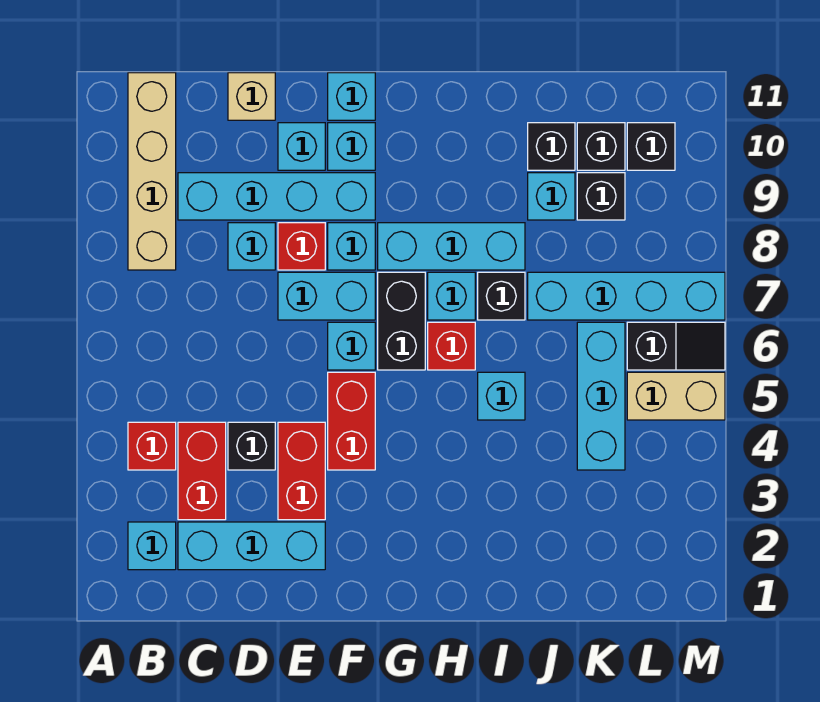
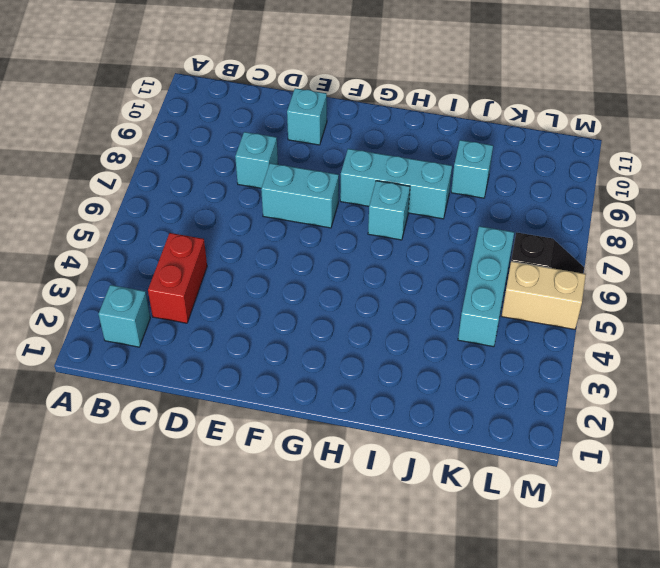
none -> red 1x1 brick [128,422,176,470]
none -> tan 1x4 brick [128,73,176,270]
none -> cyan 1x3 brick [178,522,325,570]
none -> cyan 1x4 brick [178,173,375,220]

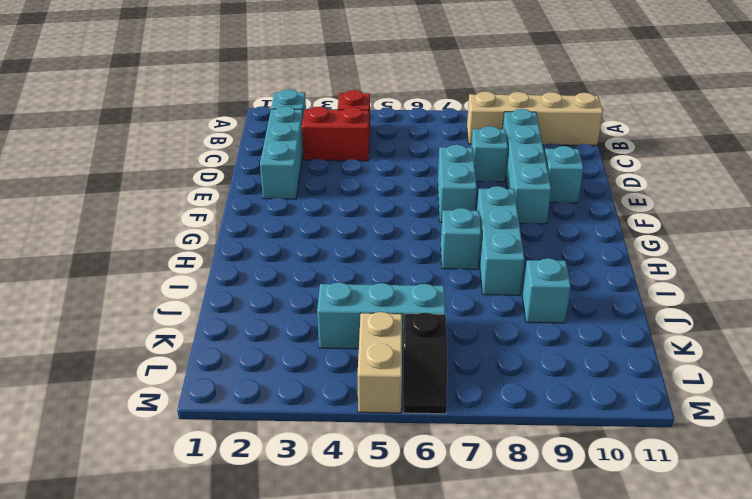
none -> black 1x1 brick [228,422,275,470]
none -> tan 1x1 brick [228,73,275,120]
none -> red 1x2 brick [278,422,325,520]
none -> red 1x1 brick [278,223,325,270]

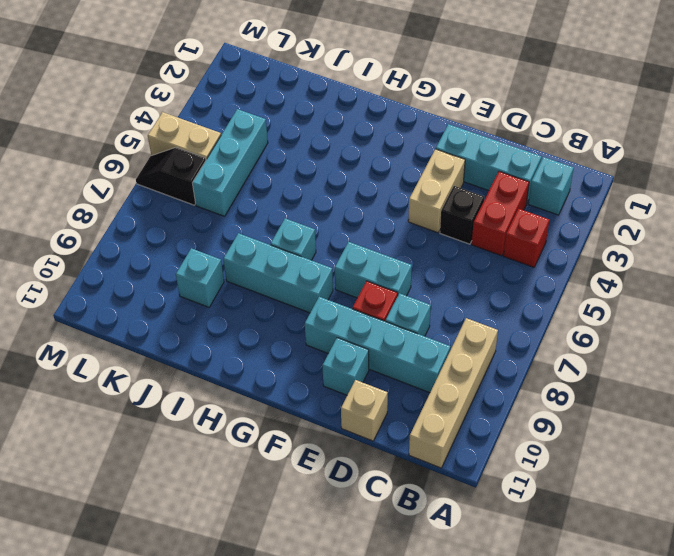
tan 1x2 brick [408,149,465,233] -> red 1x2 brick [278,422,325,520]
none -> red 1x2 brick [328,372,375,470]
none -> cyan 1x1 brick [328,322,375,370]
none -> cyan 1x1 brick [328,223,375,270]
none -> cyan 1x1 brick [328,123,375,170]

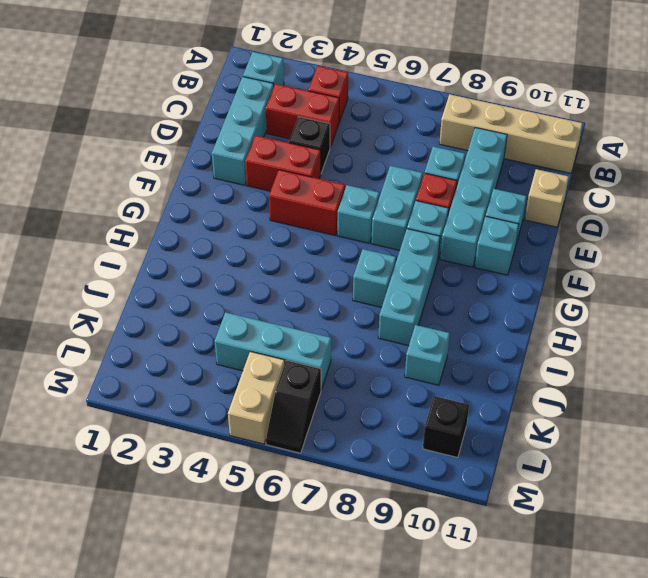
none -> cyan 1x1 brick [328,73,375,120]
none -> black 1x2 brick [378,272,425,370]
none -> red 1x1 brick [428,322,475,370]
none -> cyan 1x1 brick [478,372,525,420]

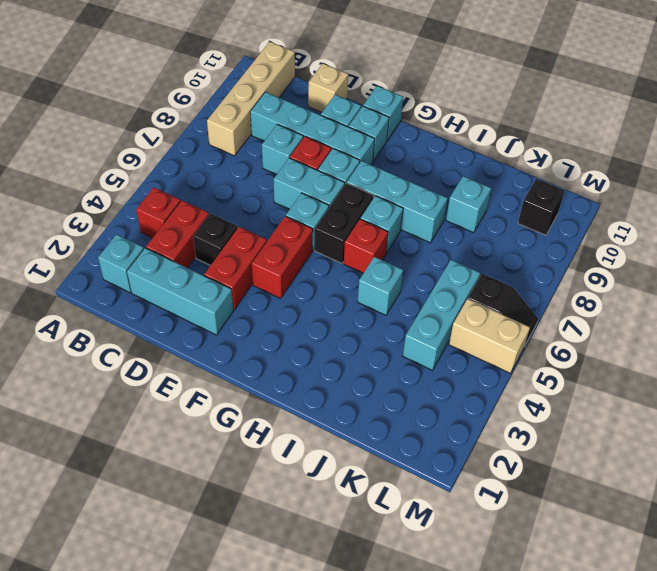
none -> black 1x1 brick [478,272,525,320]
none -> cyan 1x4 brick [528,272,725,320]
none -> black 1x1 brick [528,123,575,170]
none -> black 1x1 brick [577,173,625,220]

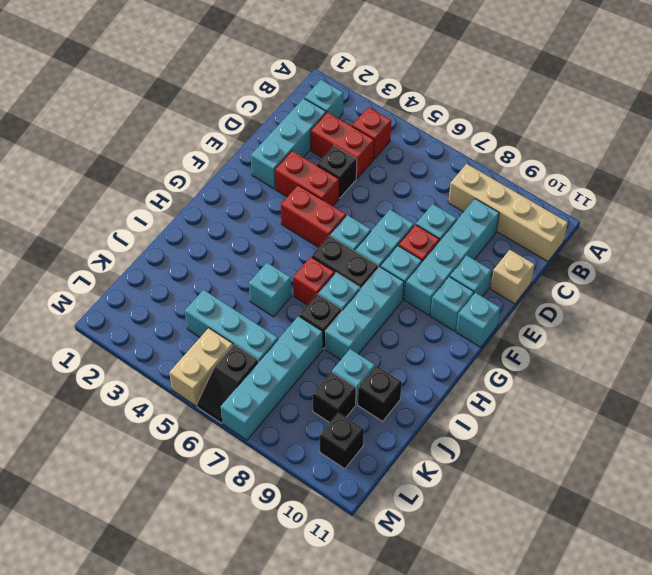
none -> black 1x1 brick [577,123,625,170]

